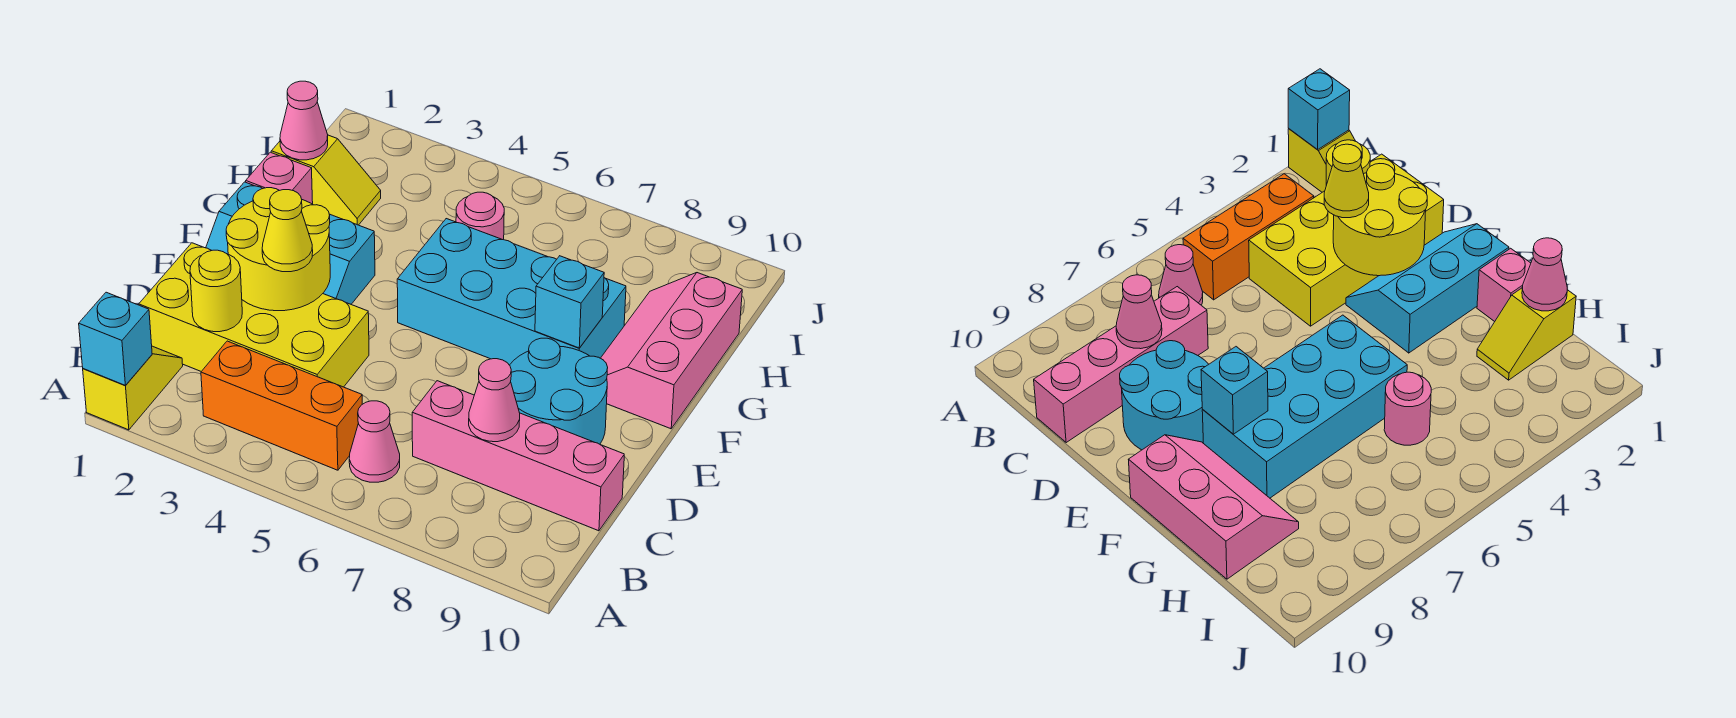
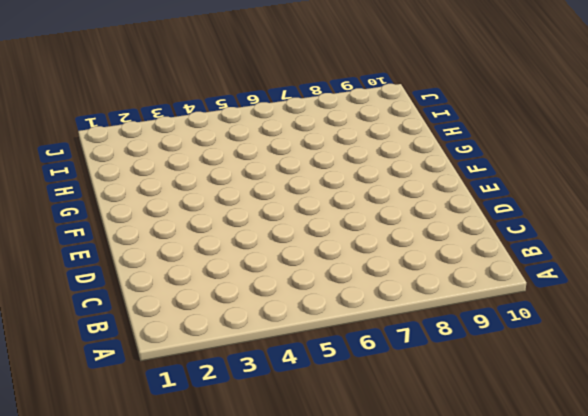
none -> yellow 1x2 slope [83,346,183,430]
none -> orange 1x3 brick [201,341,362,470]
none -> pink 1x1 cone [349,401,400,482]

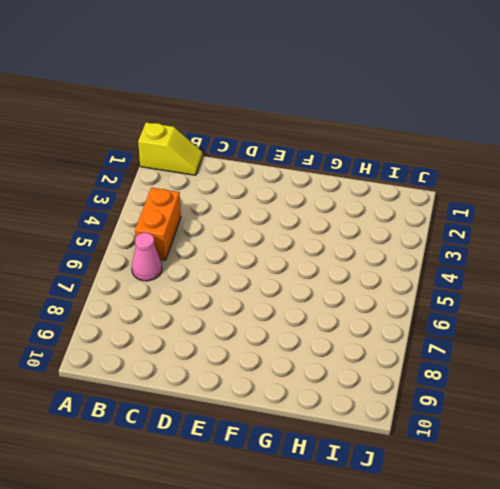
orange 1x2 brick [135,188,181,260] -> orange 1x3 brick [201,341,362,470]
none -> yellow 2x4 brick [139,243,369,387]
none -> pink 1x4 brick [412,381,624,531]
none -> cyan 2x2 round brick [510,338,608,444]

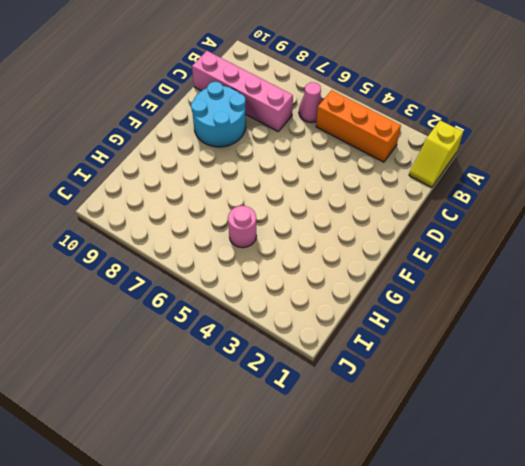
none -> yellow 2x4 brick [139,243,369,387]
none -> cyan 2x3 slope [206,182,375,304]
none -> cyan 2x4 brick [397,219,626,365]

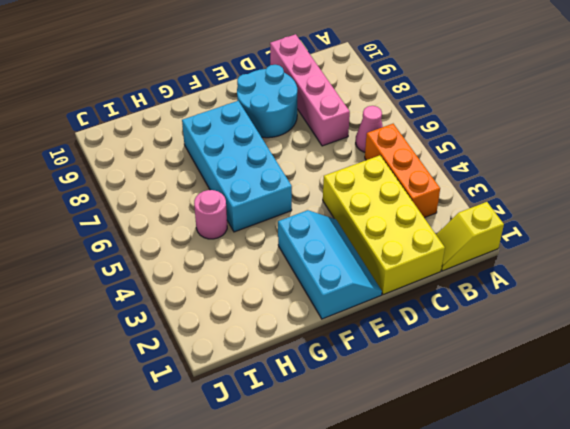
none -> pink 2x3 slope [601,273,742,429]
none -> pink 1x1 brick [246,152,313,204]
none -> yellow 1x2 slope [271,135,381,225]

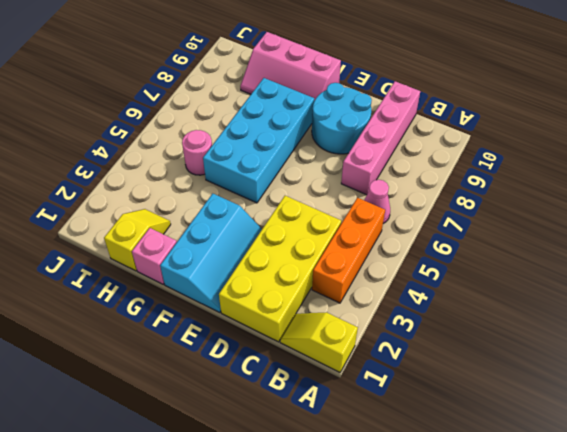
none -> cyan 1x1 brick [79,292,152,385]
none -> yellow 1x1 round brick [190,250,242,332]
none -> pink 1x1 cone [469,359,520,442]

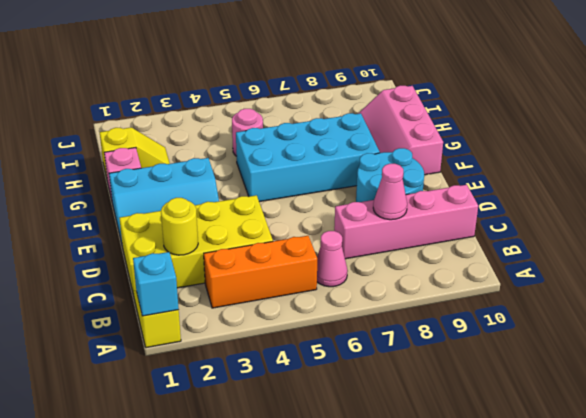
none -> yellow 2x2 round brick [226,188,330,311]
none -> cyan 1x1 brick [535,256,604,348]
none -> pink 1x1 cone [280,81,328,160]

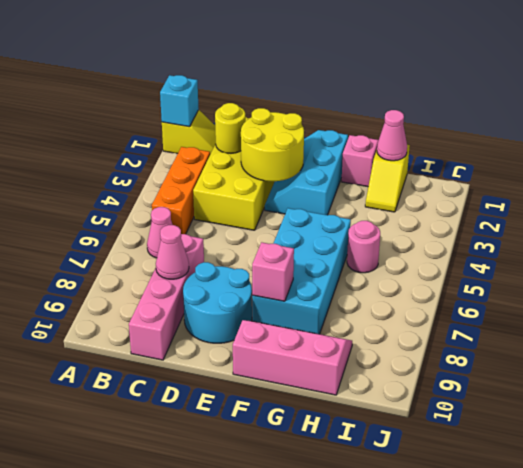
pink 1x1 brick [252,242,294,301] -> cyan 1x1 brick [535,256,604,348]
none -> yellow 1x1 cone [262,190,313,272]

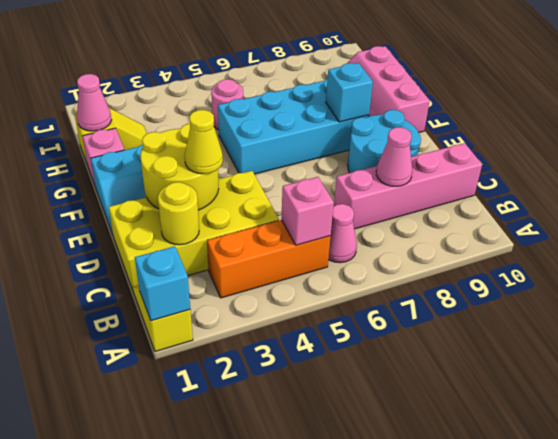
pink 1x1 brick [281,177,334,245] -> none

